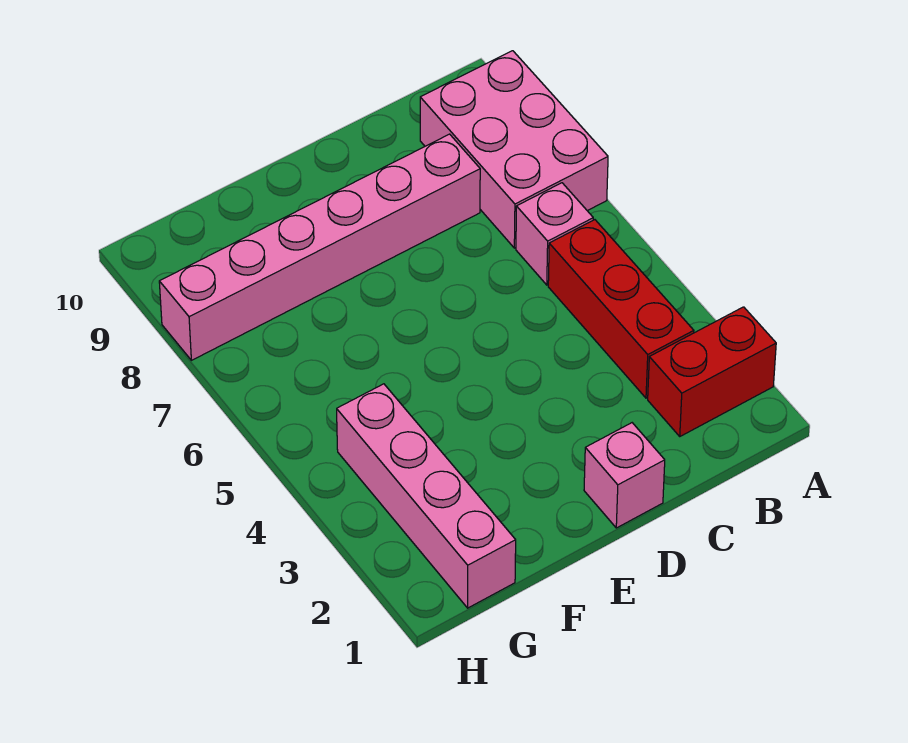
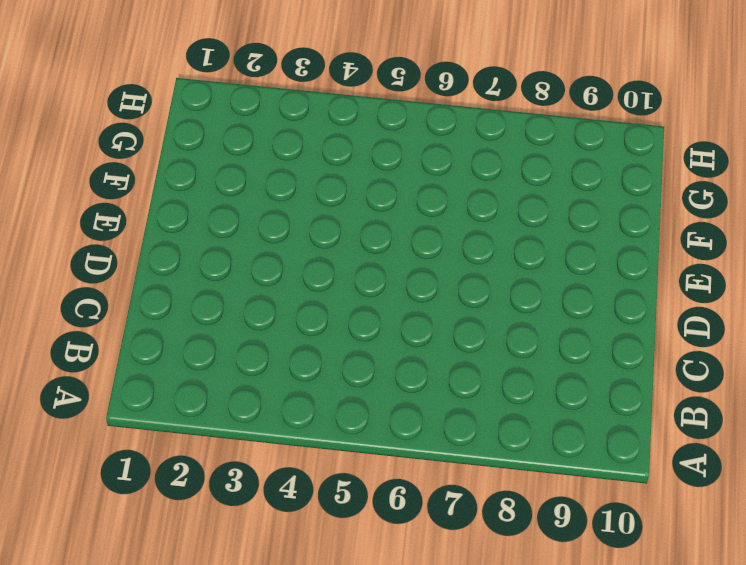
none -> red 1x2 brick [648,307,776,436]
none -> pink 2x3 brick [420,51,608,248]

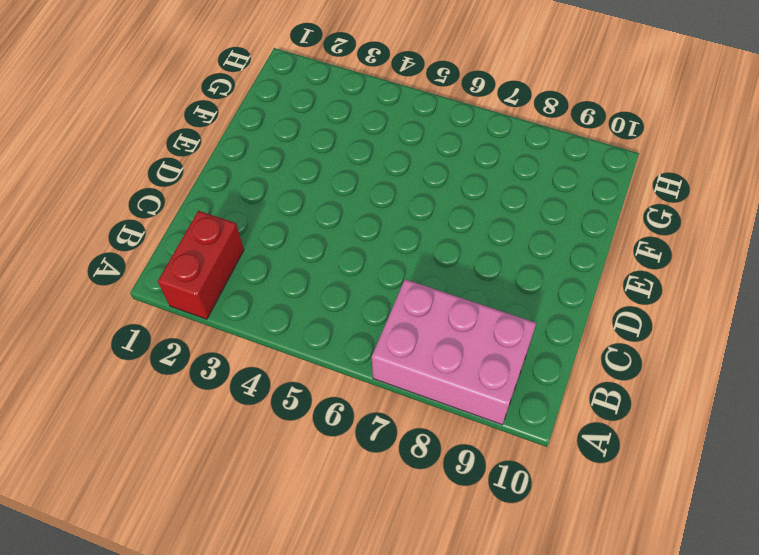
none -> red 1x3 brick [548,220,694,398]
none -> pink 1x1 brick [516,183,593,285]

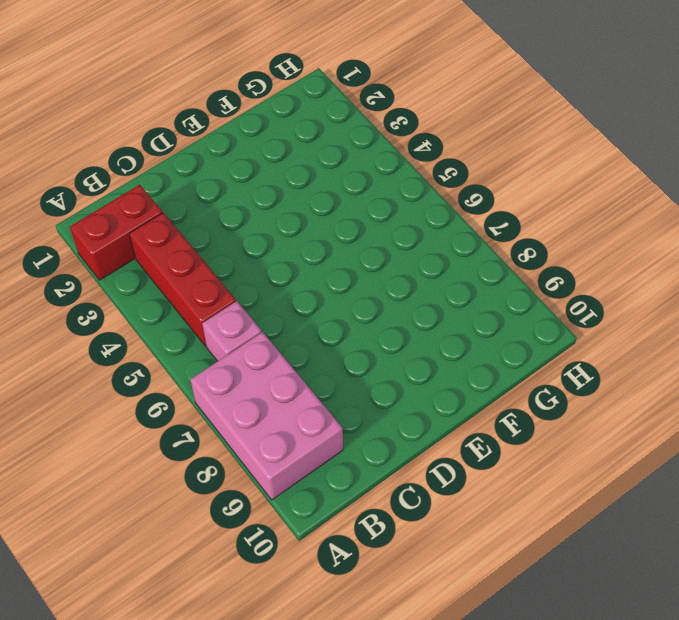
none -> pink 1x6 brick [159,134,480,360]
none -> pink 1x1 brick [584,423,665,528]

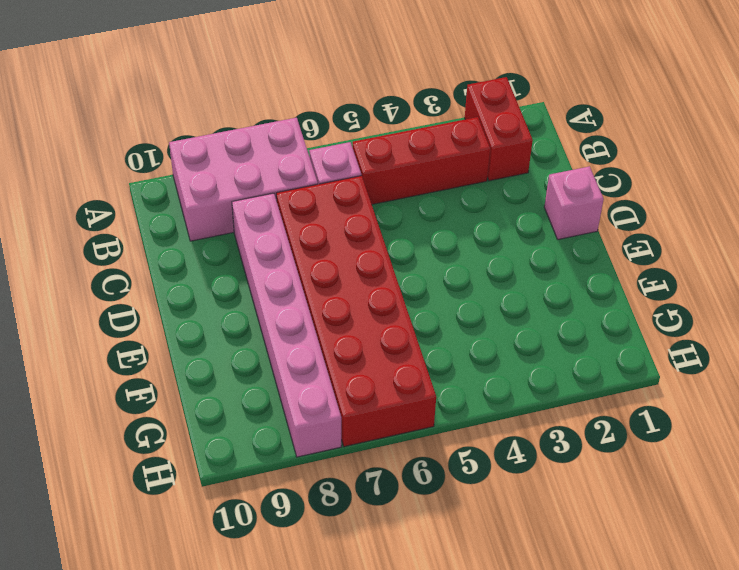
red 2x6 brick [276,176,436,447] -> none
none -> pink 1x4 brick [337,384,516,608]

